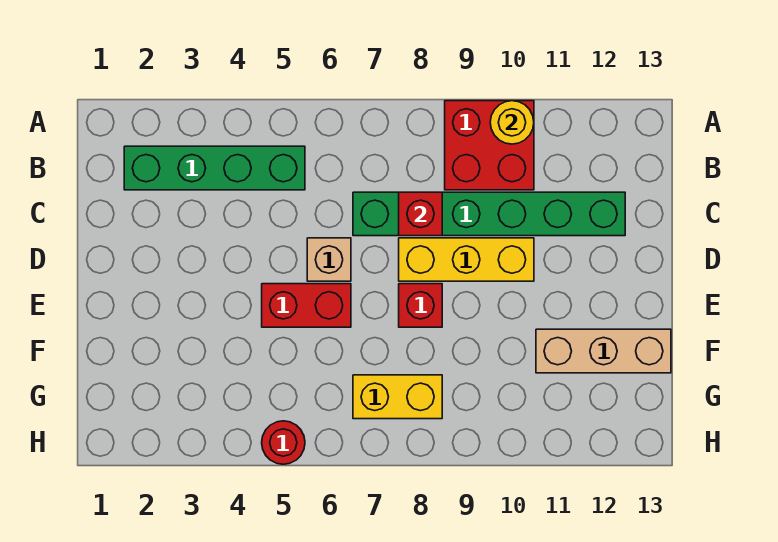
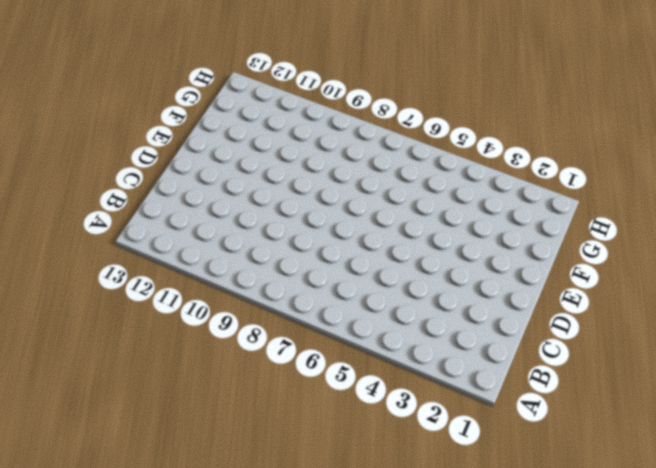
none -> red 2x2 brick [445,101,534,190]
none -> green 1x4 brick [124,146,305,190]
none -> green 1x6 brick [353,192,625,236]

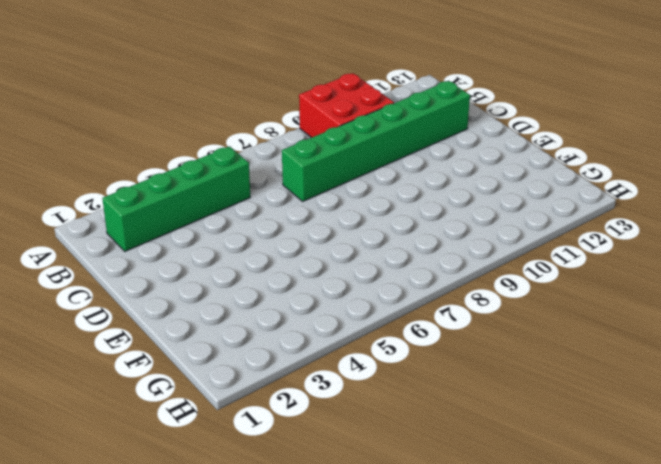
none -> tan 1x1 brick [307,238,351,281]
none -> yellow 1x3 brick [399,238,534,281]
none -> red 1x2 brick [262,284,351,327]

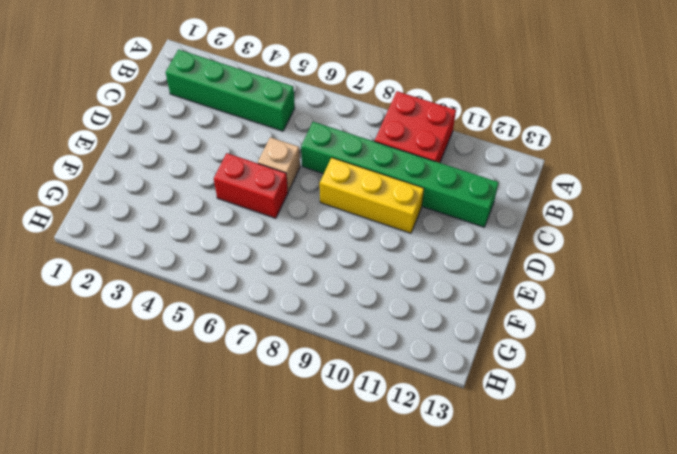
none -> red 1x1 brick [399,284,442,327]
none -> tan 1x3 brick [536,329,671,373]
none -> yellow 1x2 brick [353,375,442,419]

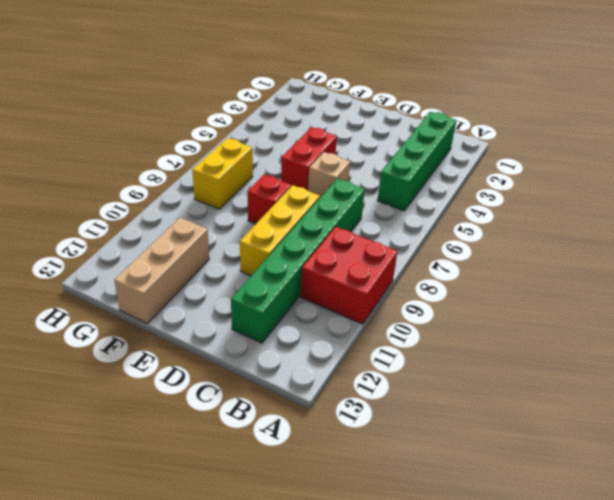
none -> red 1x1 round brick [262,421,305,464]
none -> yellow 1x1 round brick [490,101,534,144]
none -> red 1x1 brick [399,192,442,236]

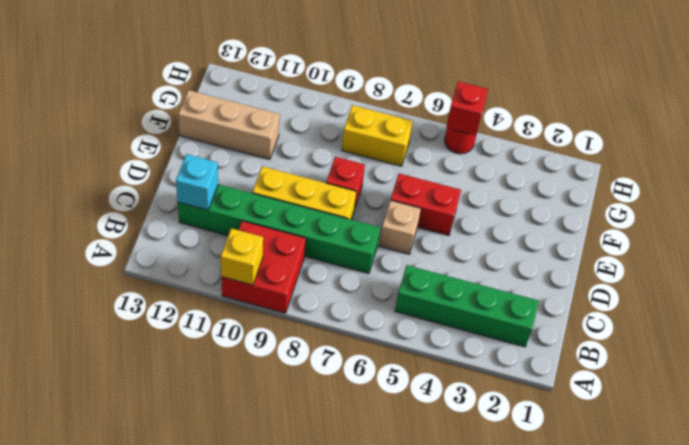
yellow 1x1 brick [221,228,263,285] -> yellow 1x1 round brick [490,101,534,144]
cyan 1x1 brick [176,154,218,210] -> none
red 1x1 brick [446,81,488,136] -> red 1x1 brick moved to [399,192,442,236]

